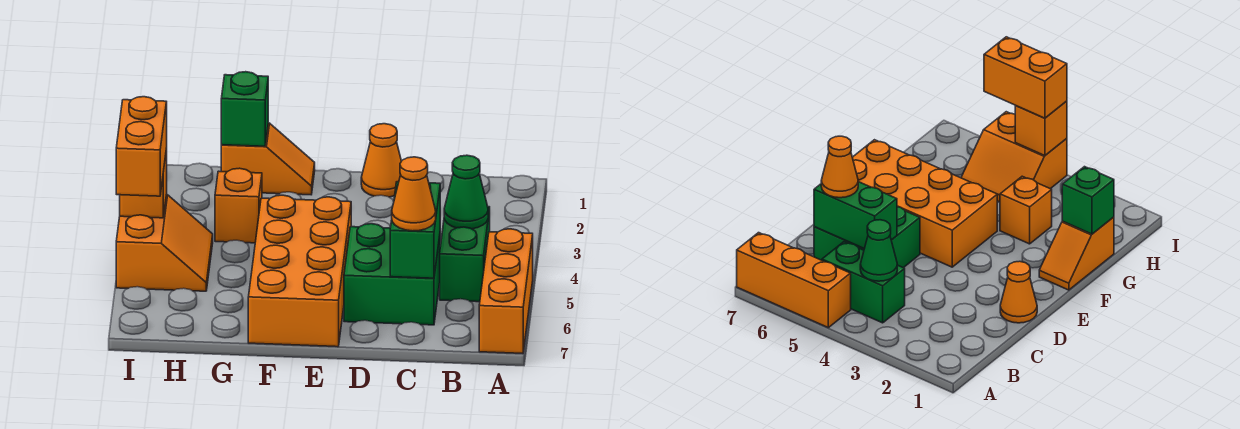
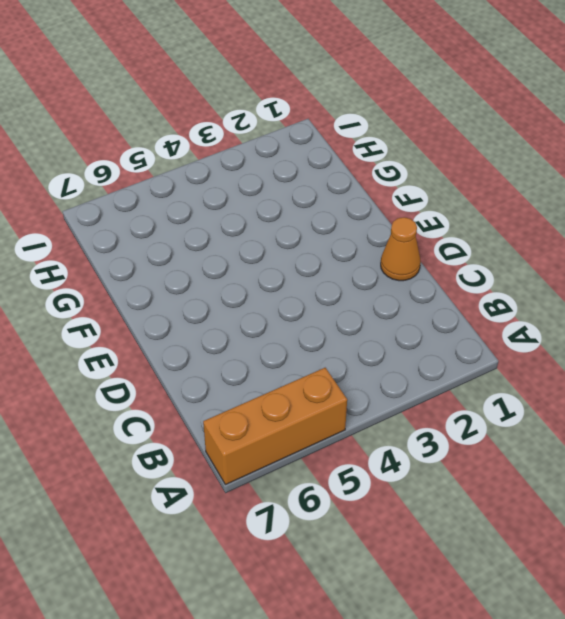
none -> green 1x2 brick [440,207,490,302]
none -> green 2x2 brick [344,224,440,325]
none -> orange 2x4 brick [248,195,351,347]

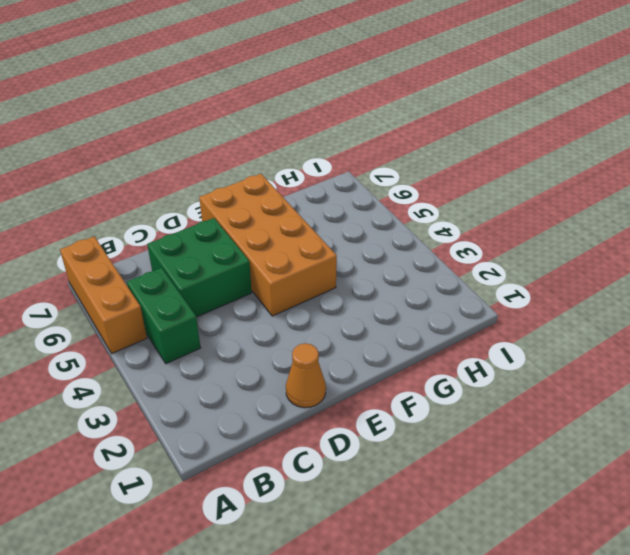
none -> orange 1x2 slope [221,123,315,195]
none -> orange 1x1 brick [215,168,262,243]
none -> orange 2x2 slope [116,195,213,291]

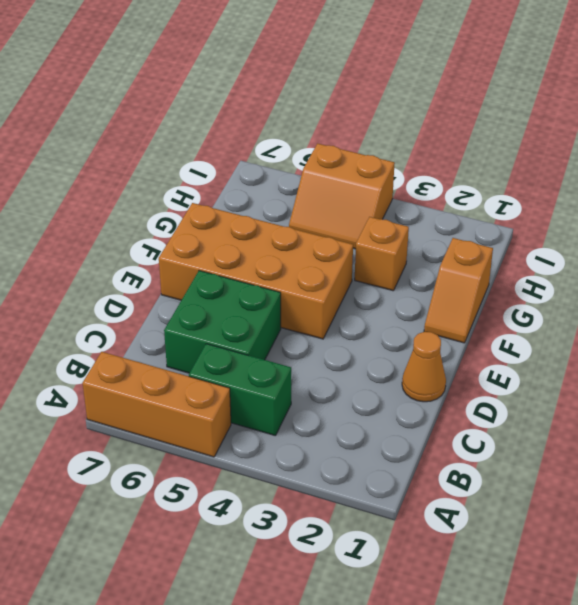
none -> green 1x1 cone [444,155,488,229]
none -> green 1x2 brick [390,182,440,278]
none -> green 1x1 brick [221,72,268,146]

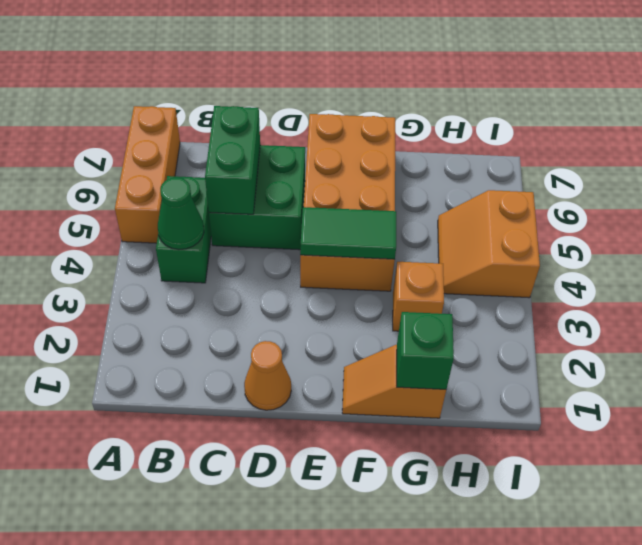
green 1x2 tile [300,207,396,259] -> none
none -> orange 1x1 brick [120,148,167,218]
none -> orange 1x1 cone [392,157,436,231]
none -> orange 1x2 brick [116,97,167,196]

